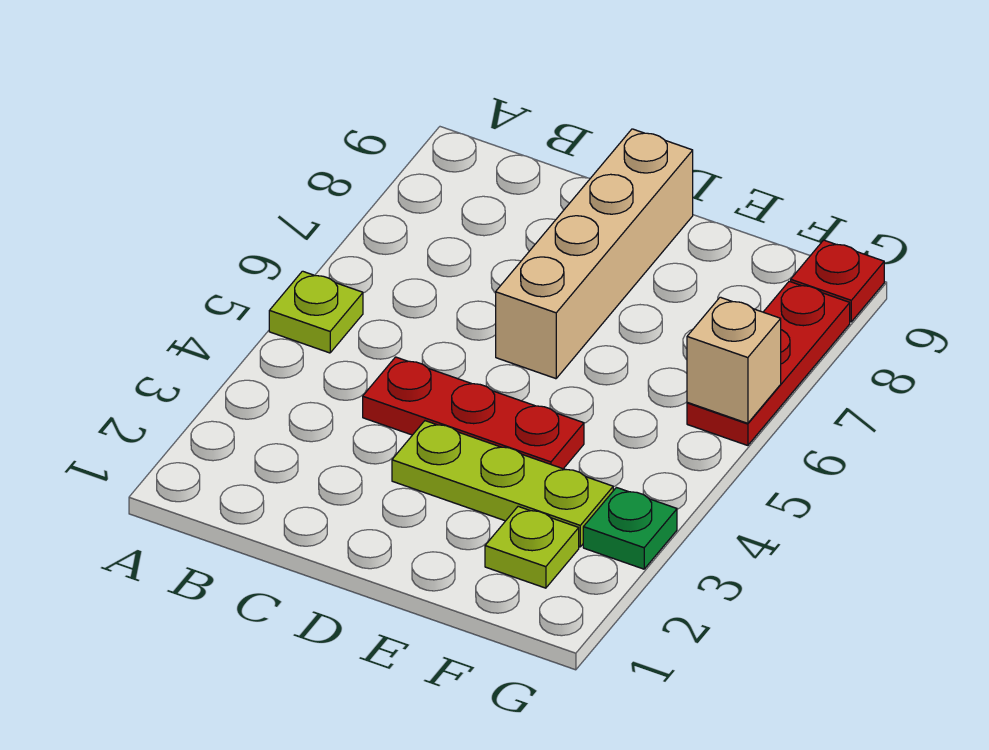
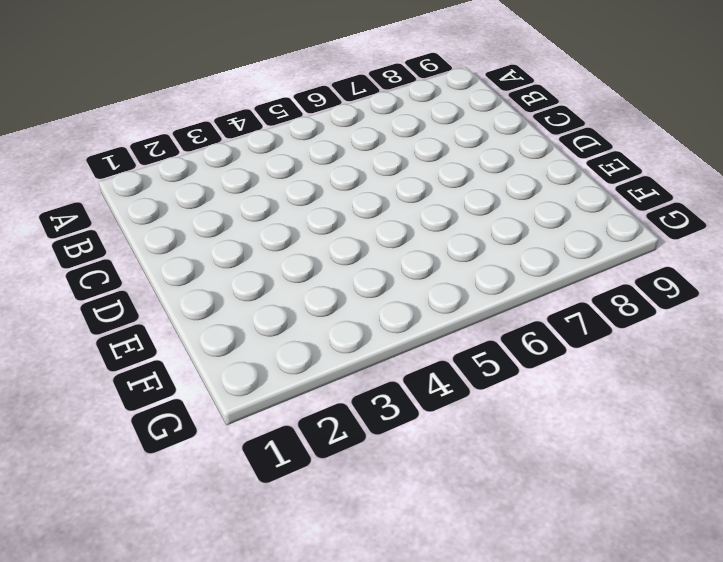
none -> lime 1x1 plate [269,271,363,353]
none -> red 1x3 plate [363,357,584,469]

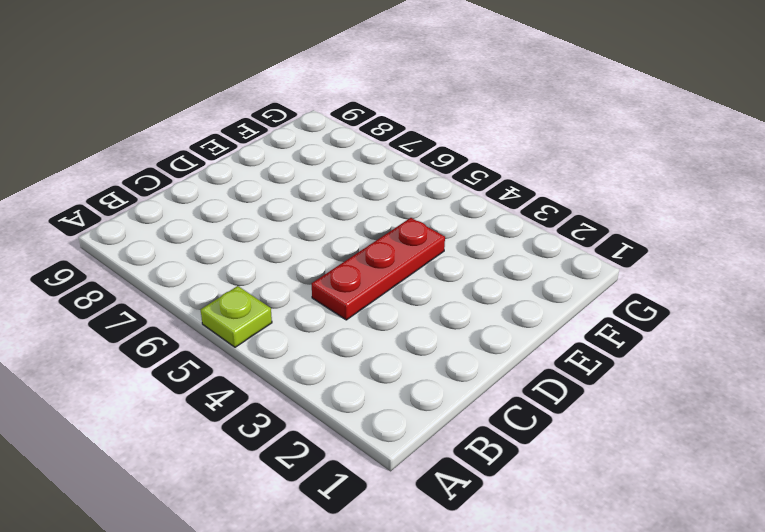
none -> lime 1x3 plate [392,421,613,547]
none -> tan 1x4 brick [496,129,693,379]

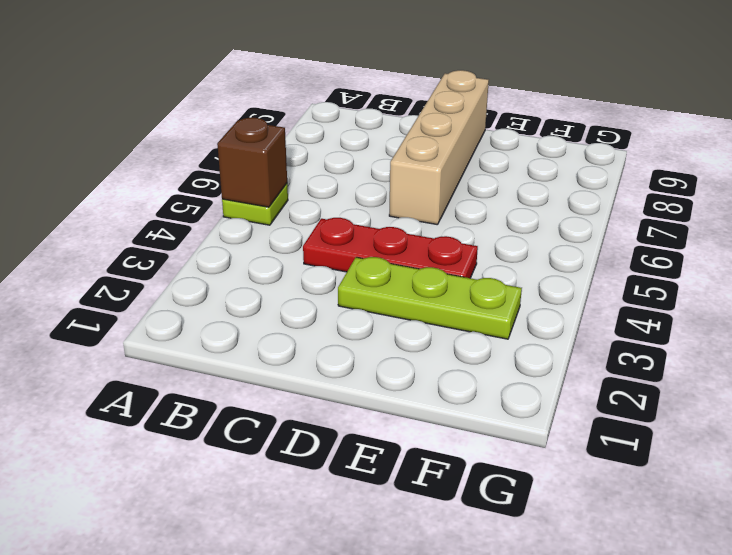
brown 1x1 brick [217,118,287,207] -> none
none -> lime 1x1 plate [485,506,579,588]
none -> green 1x1 plate [583,488,677,569]

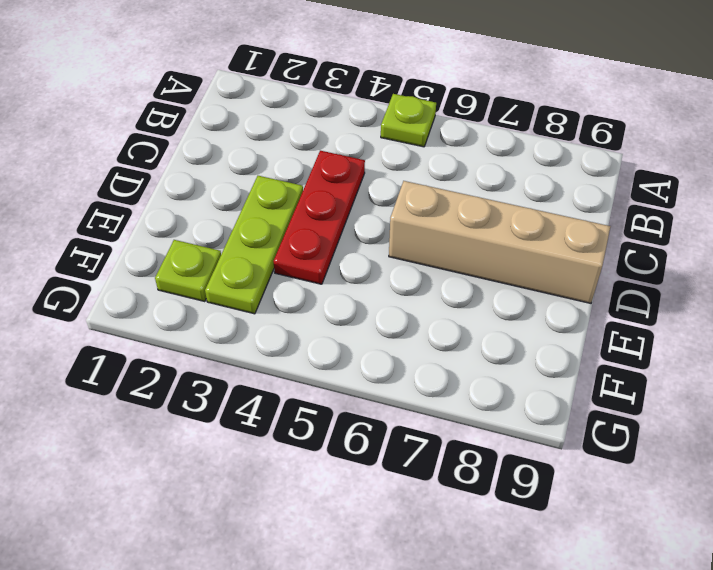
none -> green 1x1 plate [583,488,677,569]
none -> red 1x3 plate [687,281,850,446]

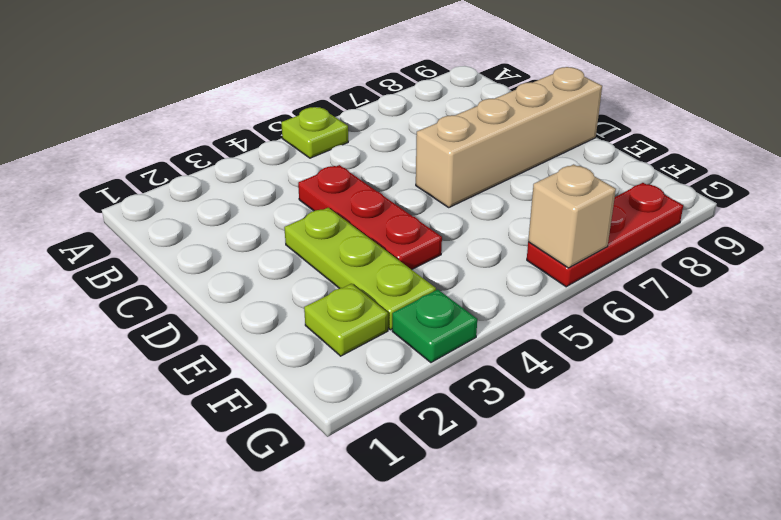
none -> red 1x1 plate [791,240,884,322]

